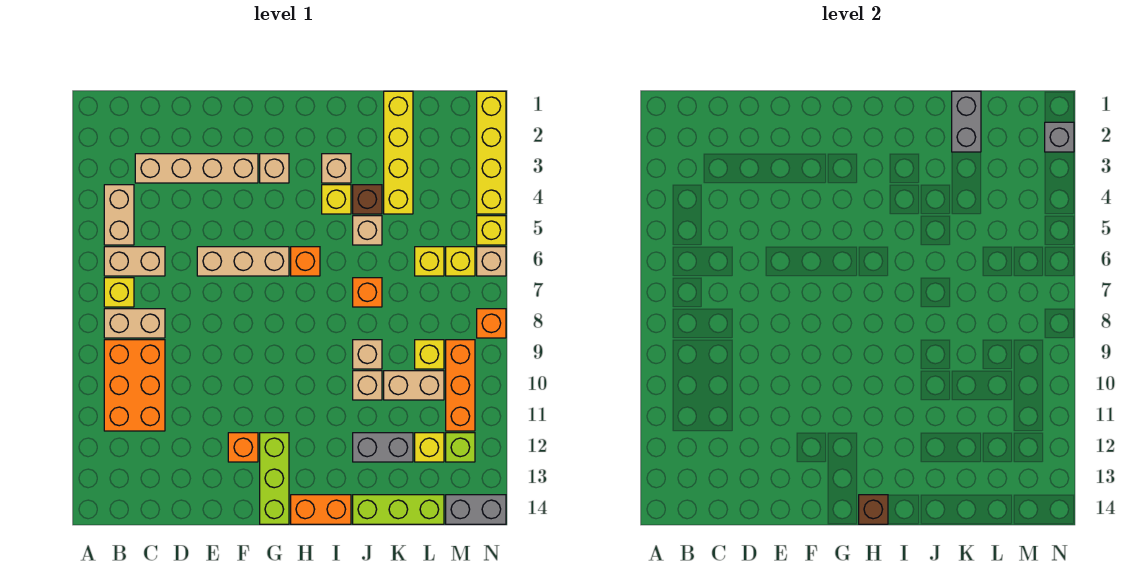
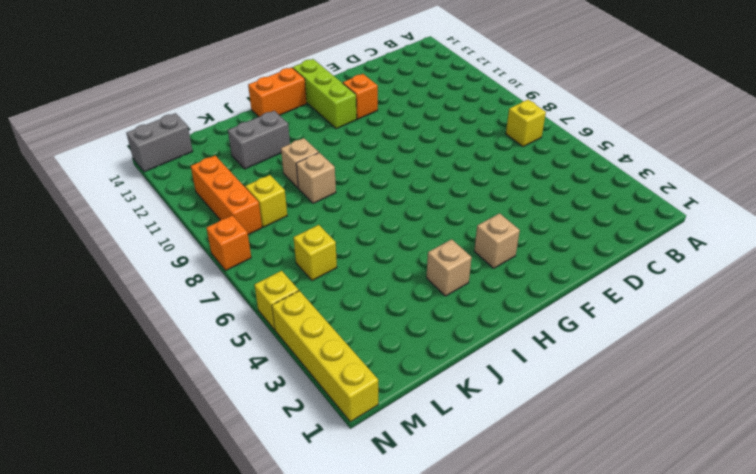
none -> tan 1x2 brick [104,185,134,245]
none -> tan 1x2 brick [104,247,165,276]
none -> tan 1x2 brick [104,309,165,338]
none -> orange 2x3 brick [104,340,165,431]

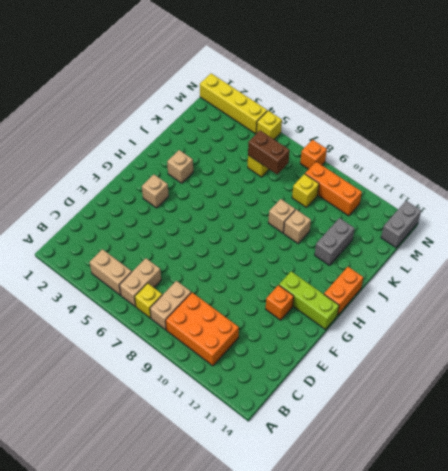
brown 1x2 brick [248,130,290,174] -> none
none -> tan 1x4 brick [135,154,258,183]
none -> tan 1x3 brick [197,247,289,276]
none -> orange 1x1 brick [291,247,320,276]
none -> yellow 1x1 brick [322,185,351,214]

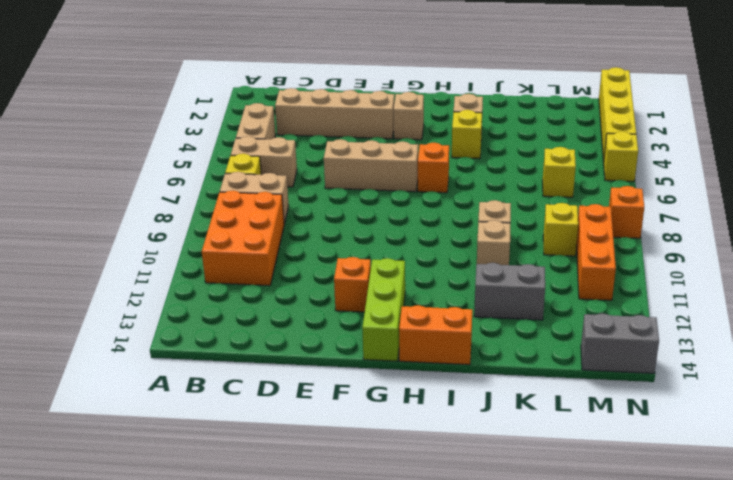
none -> brown 1x1 brick [353,185,382,214]
none -> tan 1x1 brick [353,216,382,245]
none -> orange 1x1 brick [353,278,382,307]
none -> lime 1x3 brick [353,495,444,524]

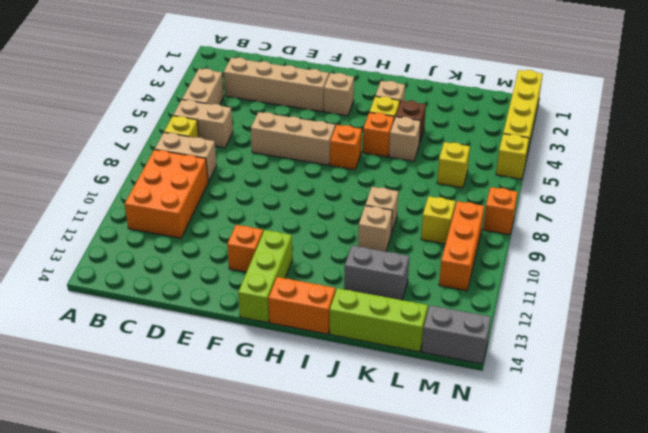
orange 1x1 brick [363,112,394,157] -> orange 1x1 brick moved to [353,278,382,307]
none -> yellow 1x4 brick [384,91,413,214]
none -> tan 1x2 brick [384,371,444,400]
none -> yellow 1x1 brick [415,433,444,462]
none -> yellow 1x1 brick [446,247,475,276]

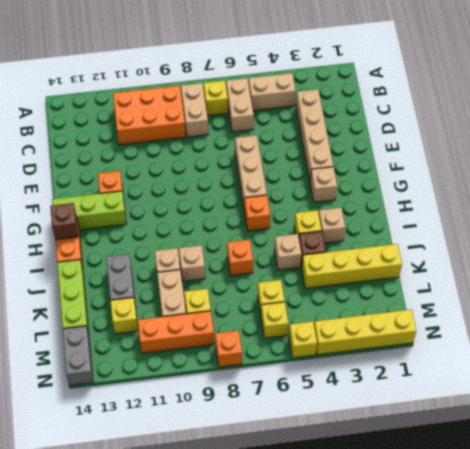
none -> lime 1x1 brick [446,433,475,462]
none -> tan 1x1 brick [477,247,506,276]
none -> grey 1x2 brick [952,91,981,152]
none -> grey 1x1 brick [1045,122,1074,152]

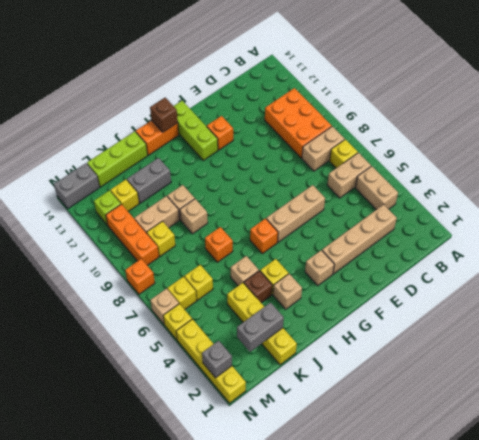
grey 1x2 brick [237,303,284,352] -> grey 1x2 brick turned to [952,91,981,152]

